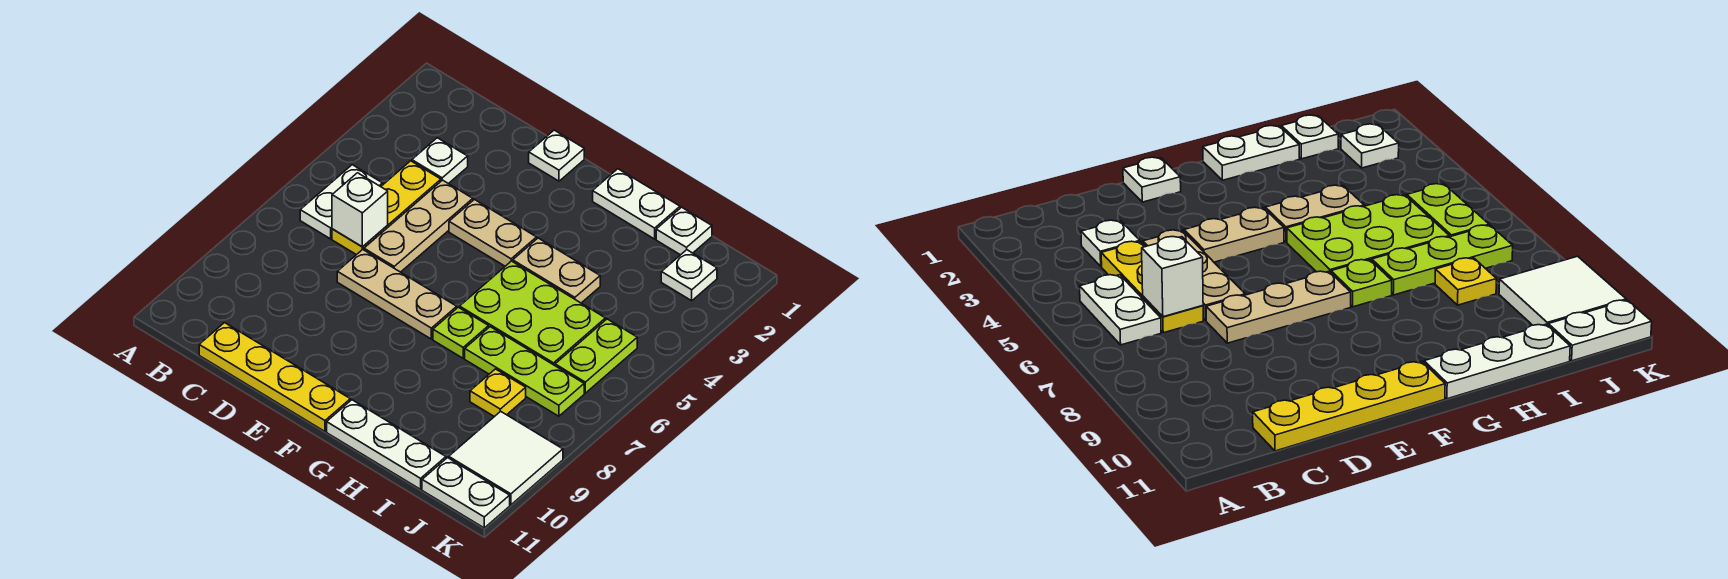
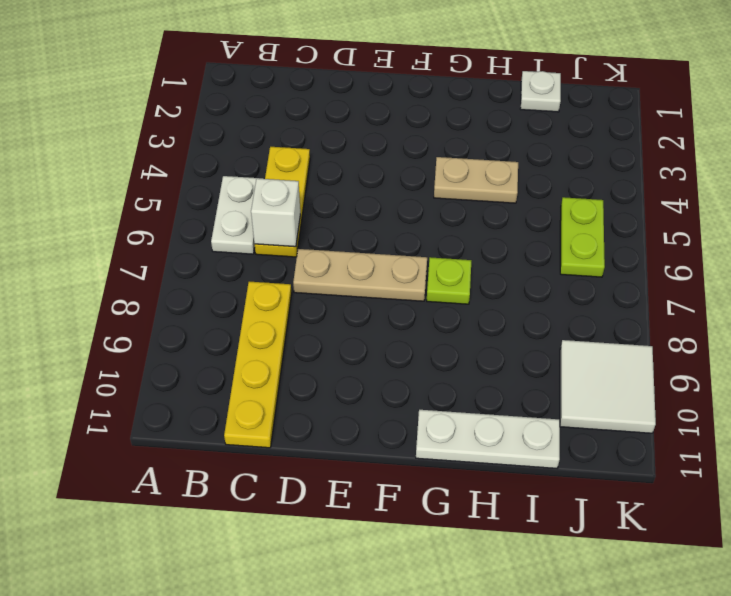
yellow 1x4 plate [224,282,292,448] -> yellow 1x4 plate turned to [199,323,350,431]
none -> white 1x1 plate [412,138,468,184]
none -> tan 1x3 plate [364,180,473,272]
none -> white 1x1 plate [529,130,584,181]

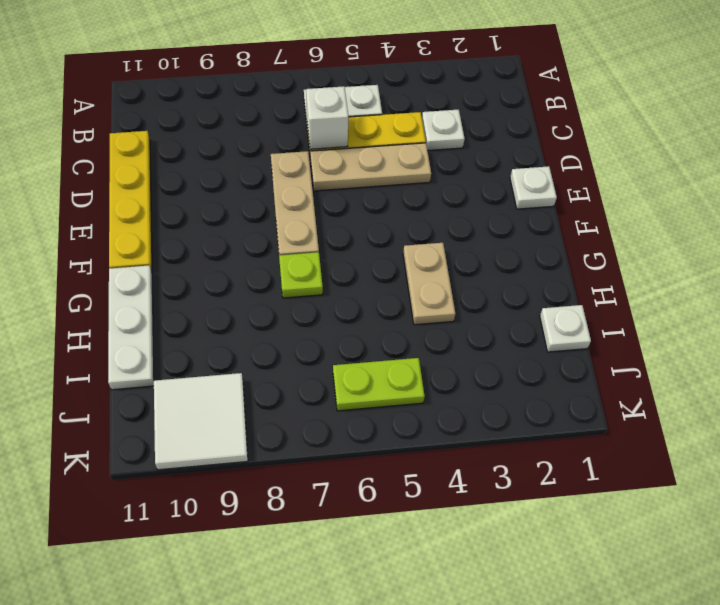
none -> tan 1x2 plate [449,199,537,266]
none -> white 1x2 plate [593,169,680,239]
none -> lime 2x3 plate [460,261,606,365]

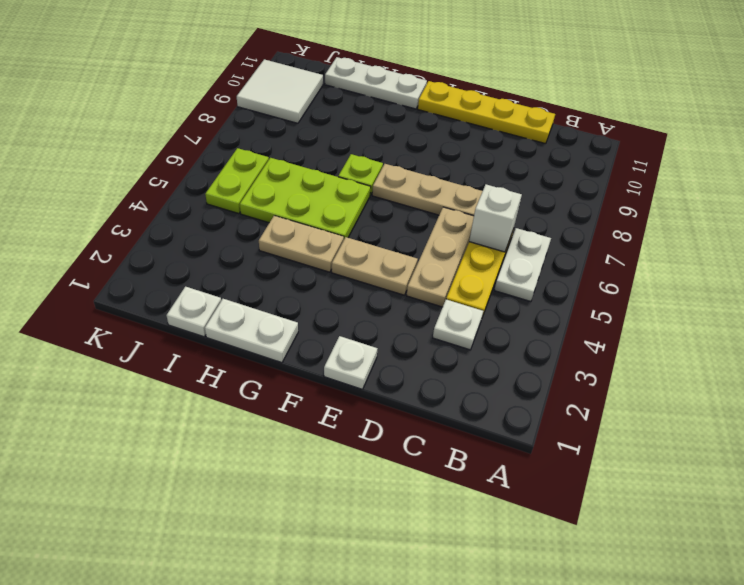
none -> lime 1x3 plate [465,327,584,416]
none -> yellow 1x1 plate [470,369,526,417]
none -> white 1x1 plate [661,250,717,301]

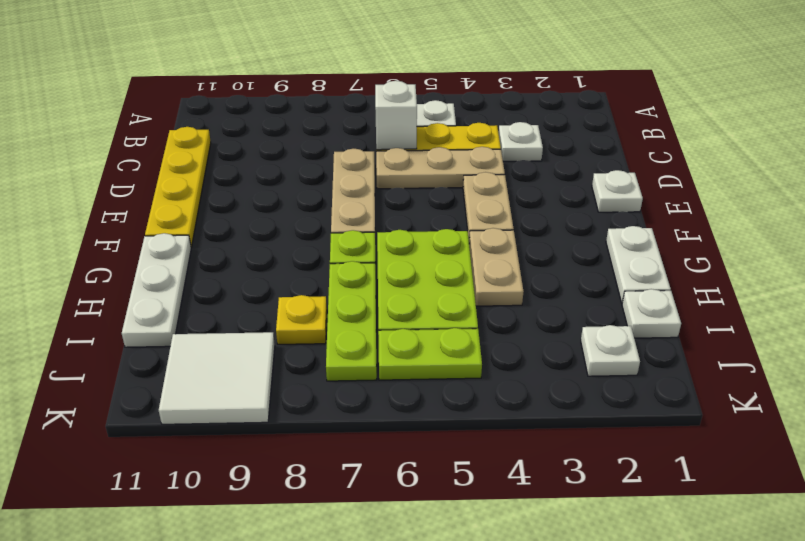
none -> white 1x2 plate [422,458,510,528]

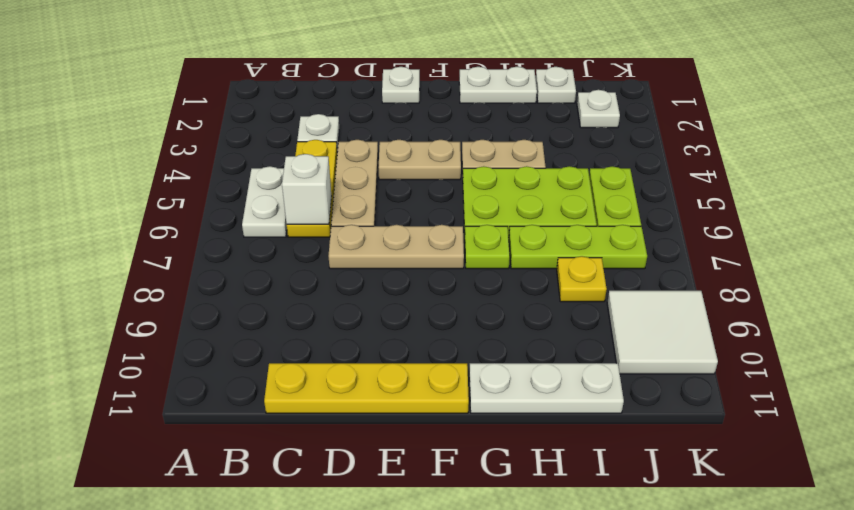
none -> white 1x2 plate [422,458,510,528]

